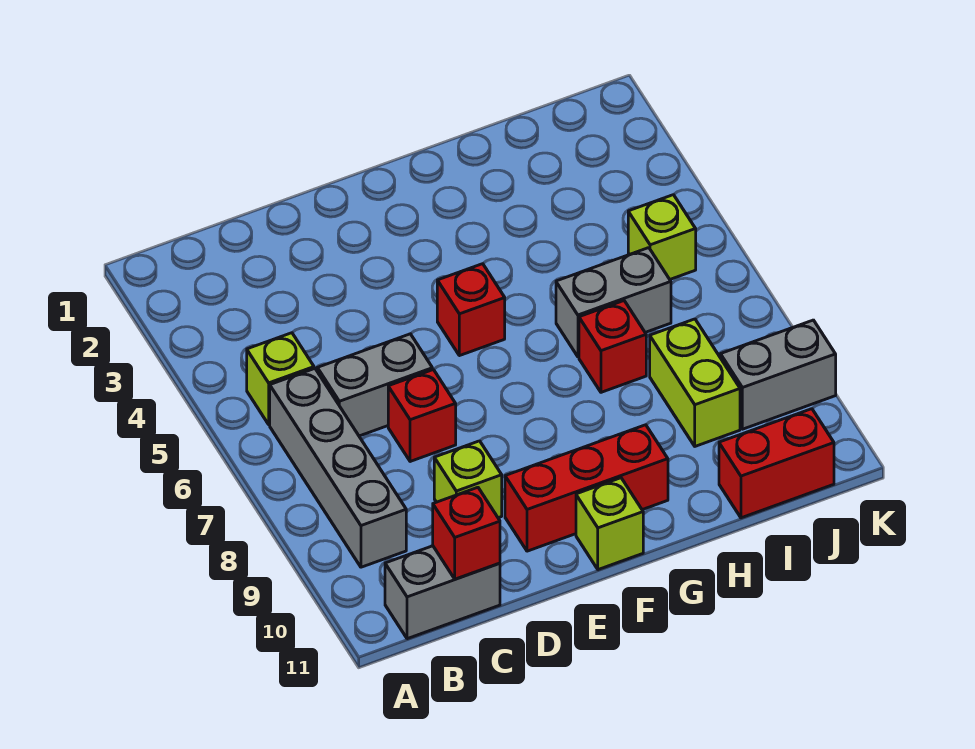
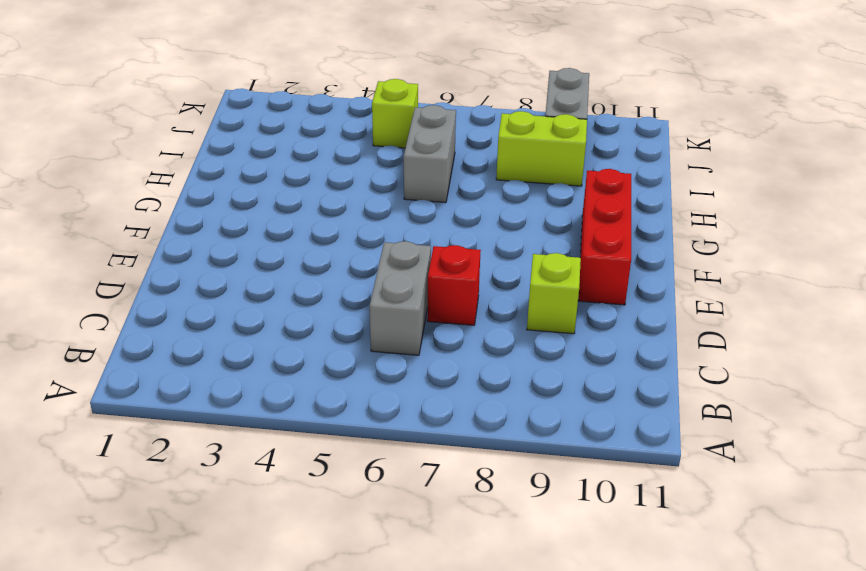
none -> lime 1x1 brick [247,333,314,424]
none -> grey 1x4 brick [270,369,406,567]
none -> grey 1x2 brick [385,546,500,639]

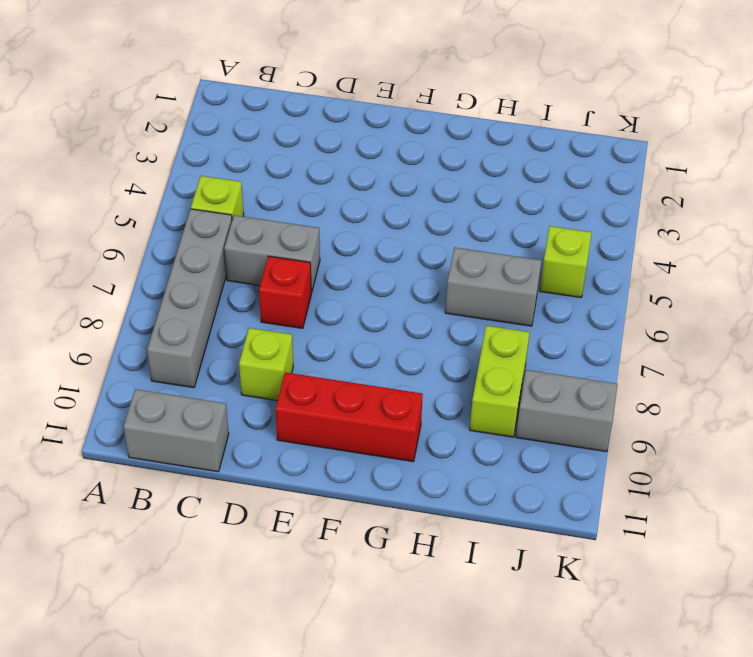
none -> red 1x1 brick [437,264,505,356]
none -> lime 1x1 brick [576,478,643,570]
none -> red 1x1 brick [579,301,646,392]

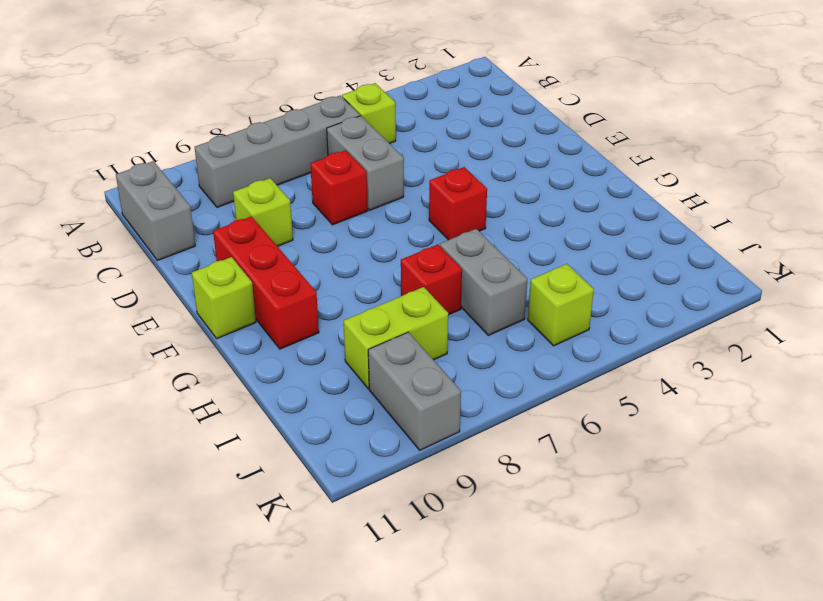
none -> red 1x2 brick [719,409,834,518]
none -> red 1x1 brick [433,487,500,579]

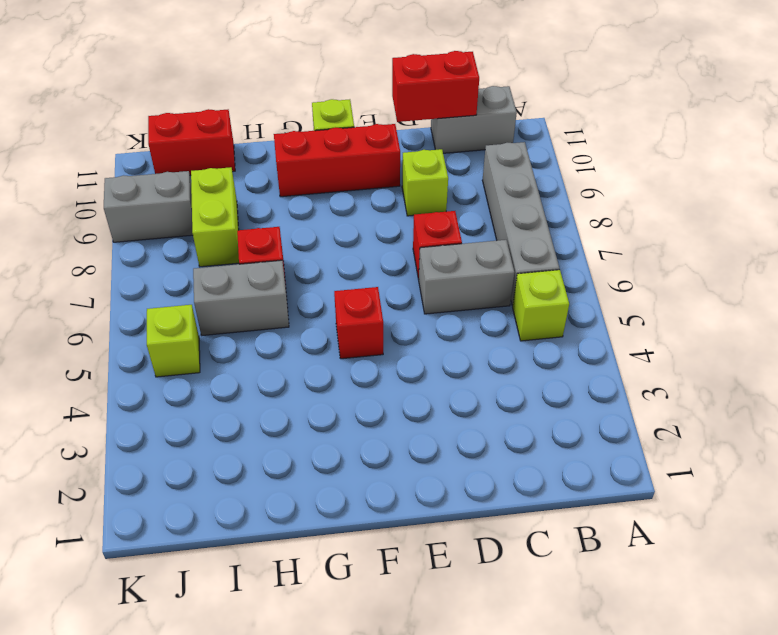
red 1x2 brick [392,51,479,122] -> red 1x1 brick [433,487,500,579]

